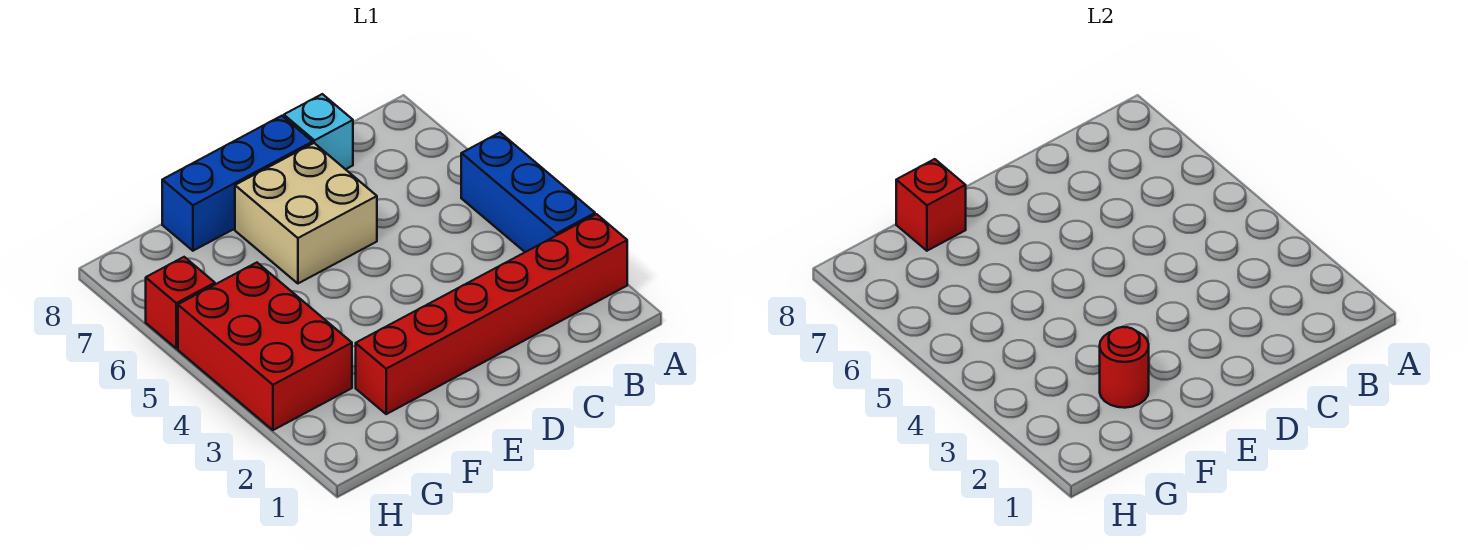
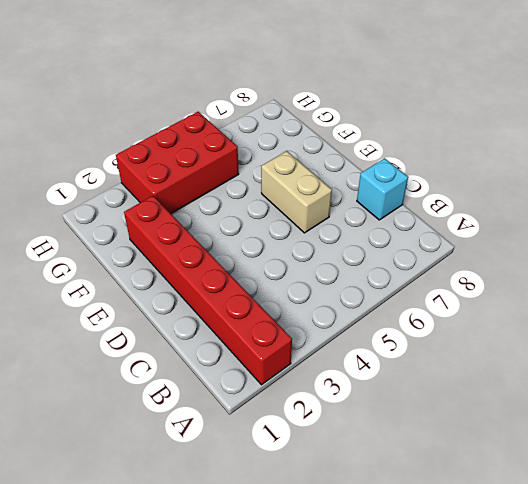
tan 1x2 brick [261,151,332,233] -> tan 2x2 brick [235,143,377,283]
none -> blue 1x3 brick [461,133,595,252]
none -> blue 1x3 brick [162,116,313,251]

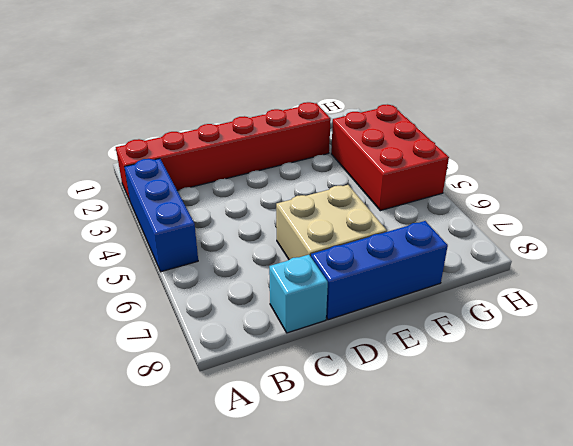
none -> red 1x1 brick [146,257,215,348]
none -> red 1x1 round brick [1100,327,1149,408]

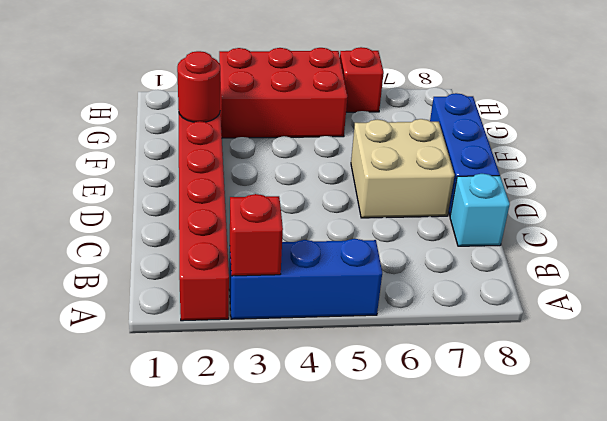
red 1x1 brick [230,194,283,276] -> red 1x1 brick moved to [896,159,966,251]

